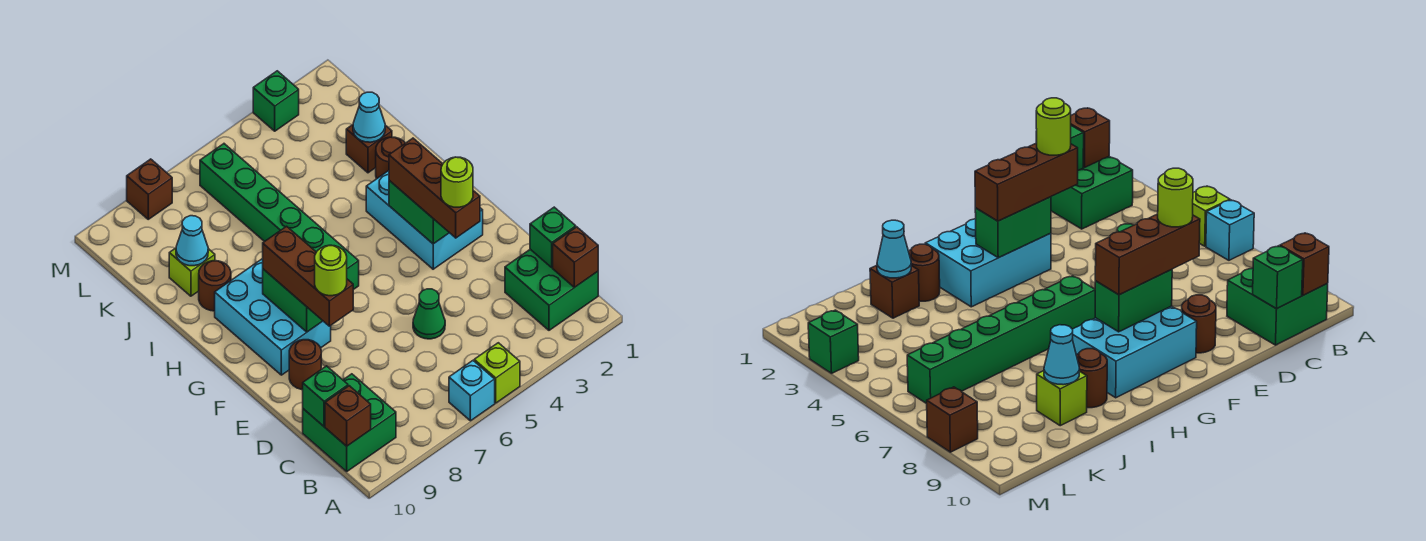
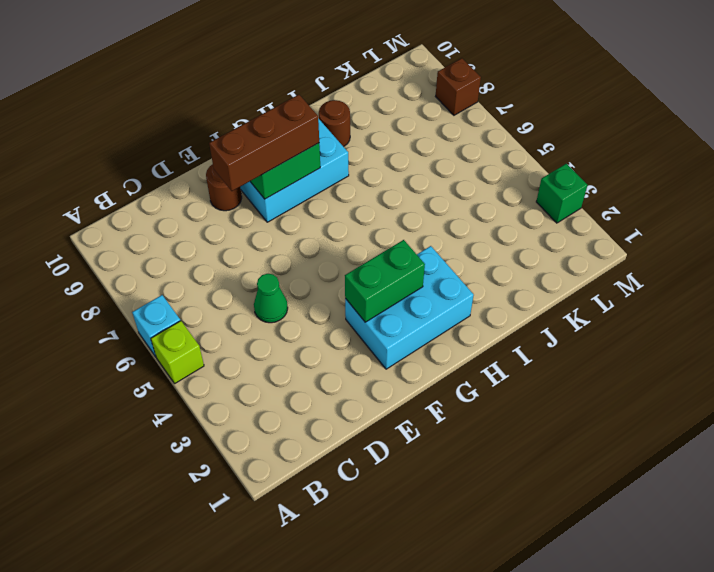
none -> green 2x2 brick [505,249,598,330]
none -> green 2x2 brick [303,374,396,471]
none -> green 1x6 brick [200,144,359,290]

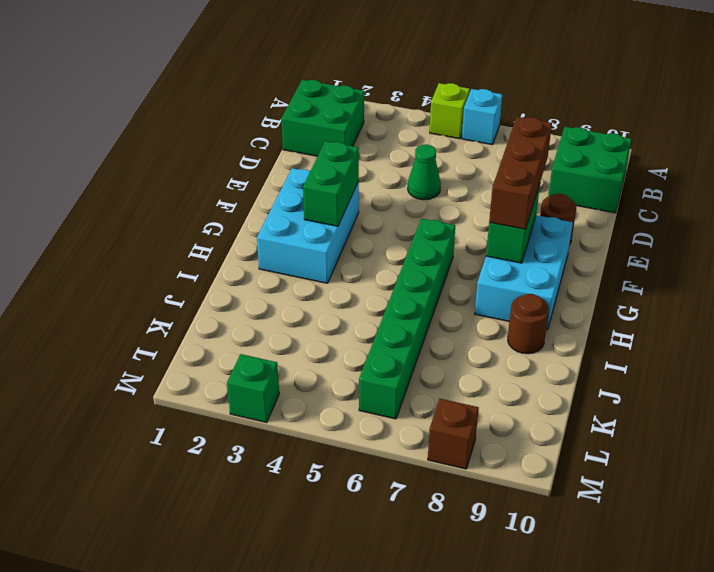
none -> brown 1x1 round brick [376,137,405,178]
none -> brown 1x1 brick [346,125,392,173]
none -> lime 1x1 brick [169,248,215,296]

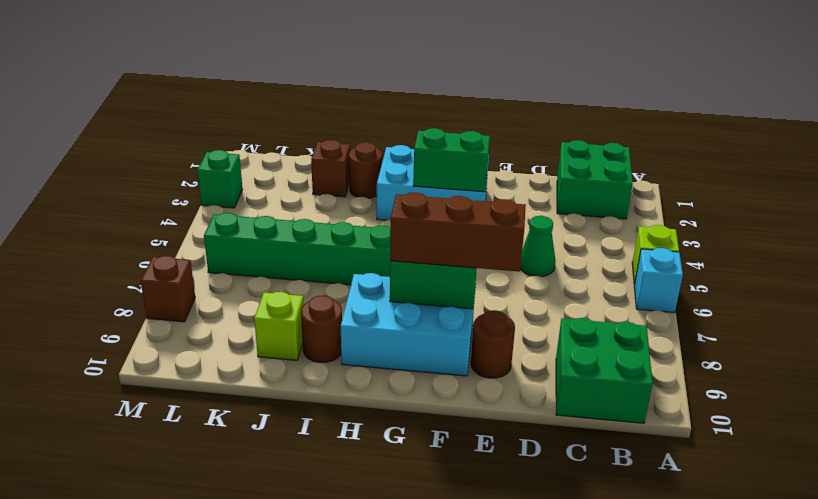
none -> brown 1x1 brick [553,227,598,287]
none -> brown 1x1 brick [325,386,371,446]
none -> green 1x1 brick [530,207,576,267]

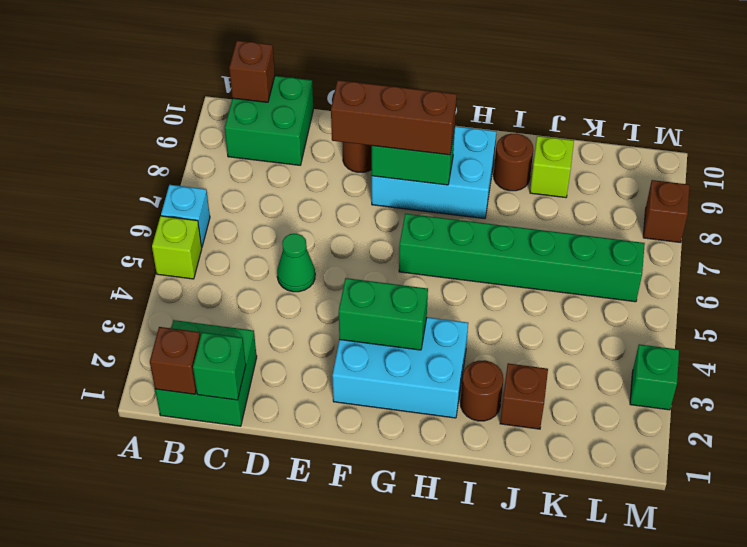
none -> green 1x1 brick [303,366,348,426]
none -> cyan 1x1 cone [353,92,385,142]
none -> cyan 1x1 cone [176,216,208,266]

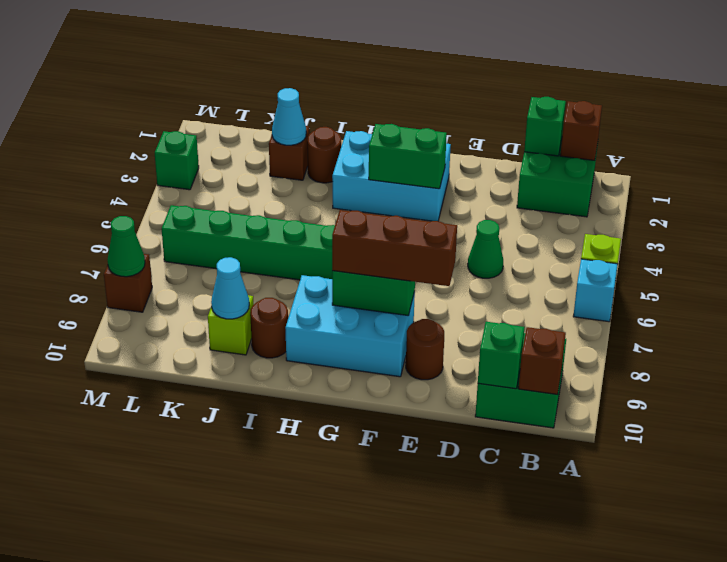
green 1x1 cone [108,216,145,277] -> none
none -> brown 1x3 brick [389,138,480,238]
none -> lime 1x1 round brick [441,157,473,207]
none -> lime 1x1 round brick [315,245,347,296]

